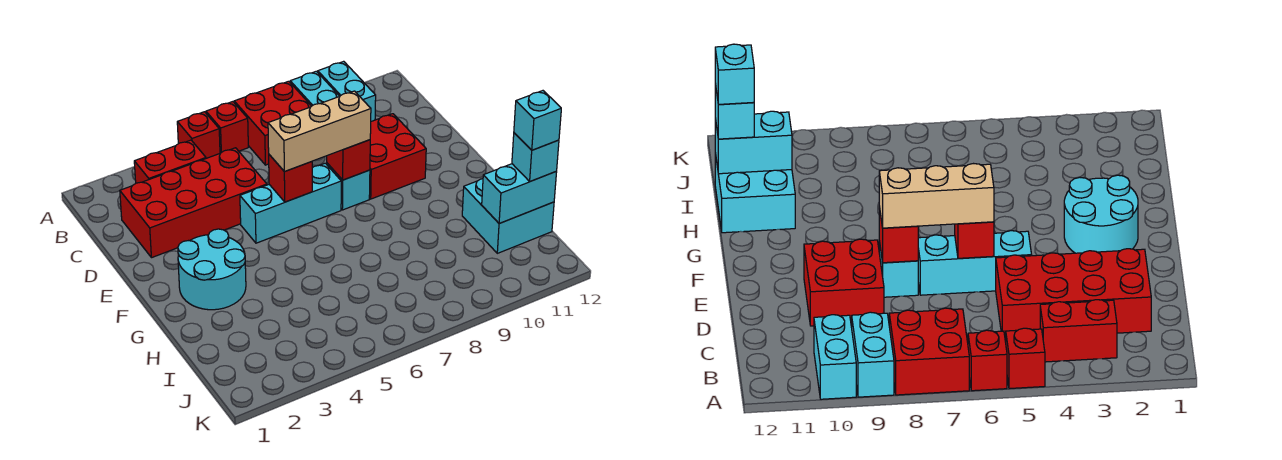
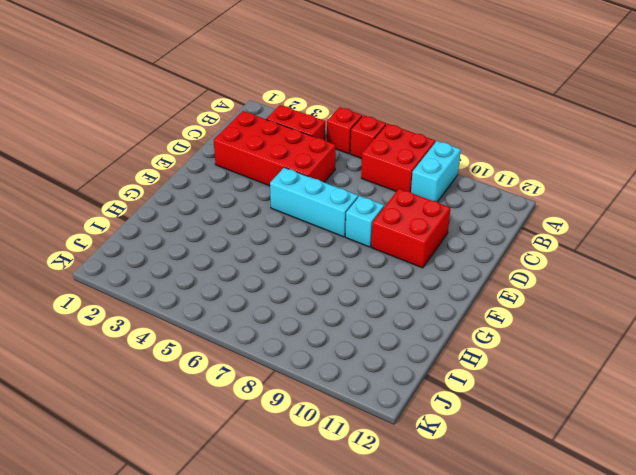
none -> cyan 1x2 brick [318,61,376,121]
none -> cyan 2x2 round brick [178,229,246,310]
none -> cyan 2x2 brick [462,179,554,253]

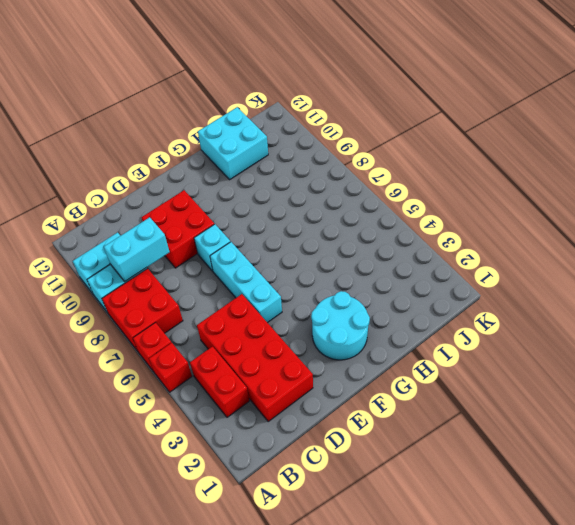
cyan 1x2 brick [104,217,170,281] -> cyan 1x2 brick turned to [482,164,557,224]
none -> red 1x1 brick [269,155,312,202]
none -> red 1x1 brick [327,140,370,180]
none -> tan 1x3 brick [268,91,371,172]

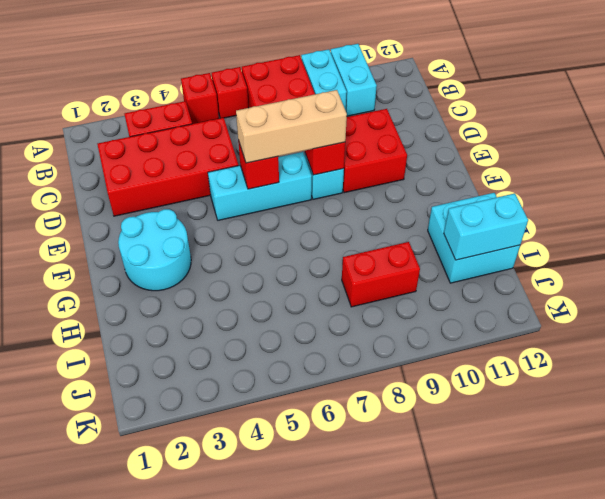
red 1x2 brick [342,242,420,307] -> none
none -> cyan 1x1 brick [512,133,559,181]
none -> cyan 1x1 brick [514,91,561,150]

